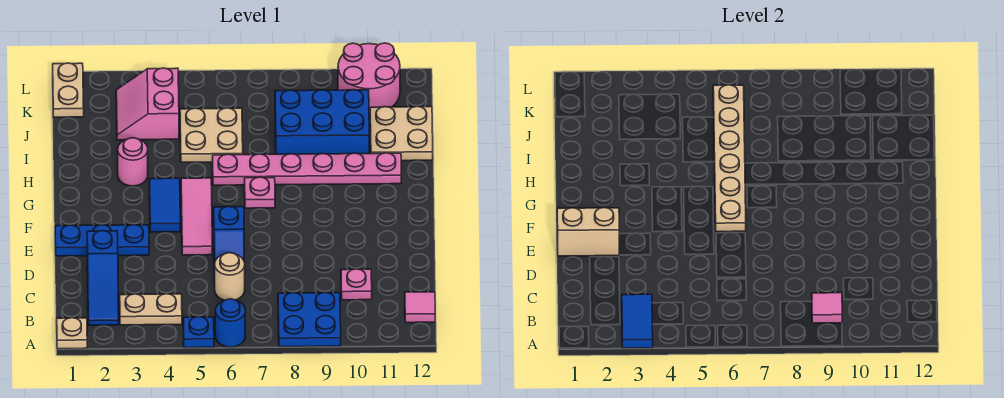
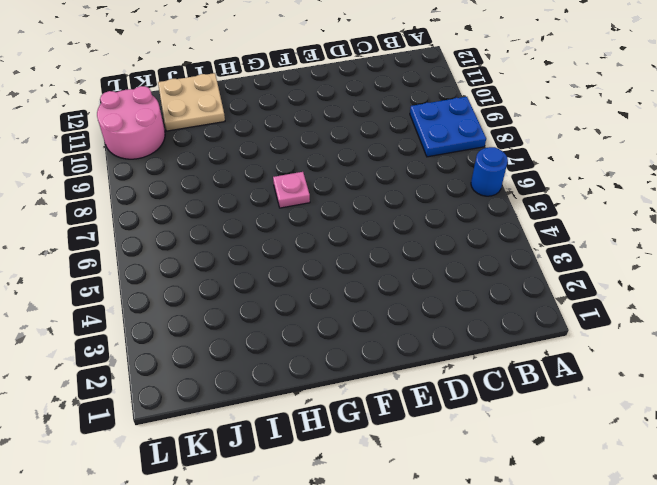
none -> tan 1x1 plate [57,318,87,349]
none -> blue 1x1 plate [183,317,214,348]
none -> blue 1x3 slope [87,231,119,325]

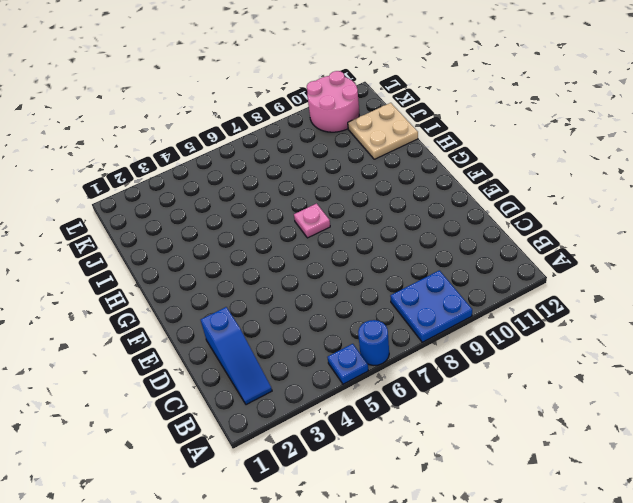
none -> tan 1x1 plate [57,318,87,349]
none -> tan 1x2 plate [120,294,182,325]
none -> pink 1x1 tile [405,292,435,323]

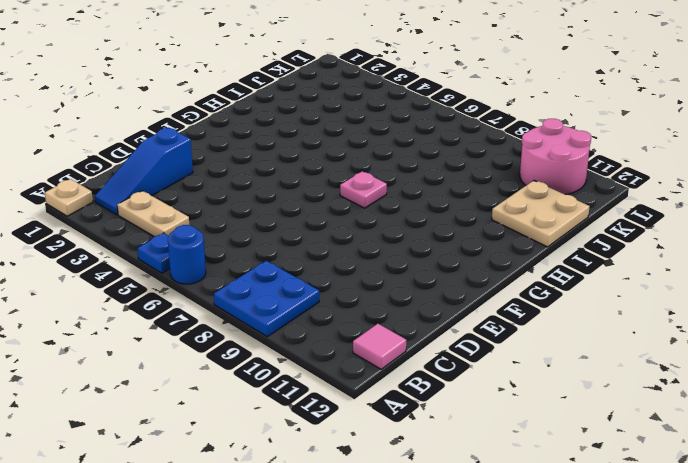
none -> tan 1x1 round brick [214,253,245,300]
none -> pink 1x1 plate [341,269,372,300]
none -> blue 1x2 slope [214,206,244,278]

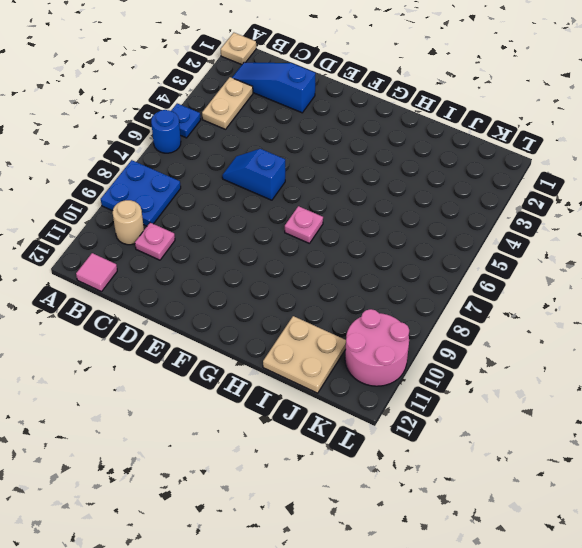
tan 1x1 round brick [113,200,144,245] -> tan 1x1 round brick moved to [214,253,245,300]
none -> blue 1x3 plate [55,225,149,256]
none -> pink 1x3 tile [181,178,212,255]
none -> blue 1x2 tile [150,178,180,232]

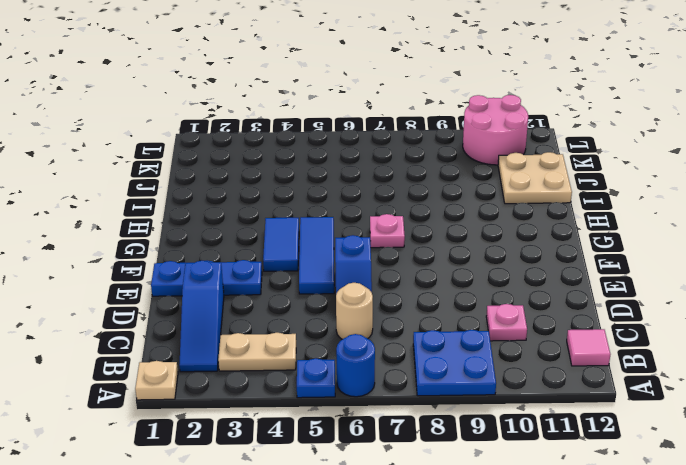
blue 1x3 tile [299,217,334,294] -> pink 1x3 tile [181,178,212,255]
none -> pink 1x1 round brick [118,138,148,186]
none -> pink 1x6 plate [213,153,401,185]
none -> tan 2x2 plate [180,108,243,162]

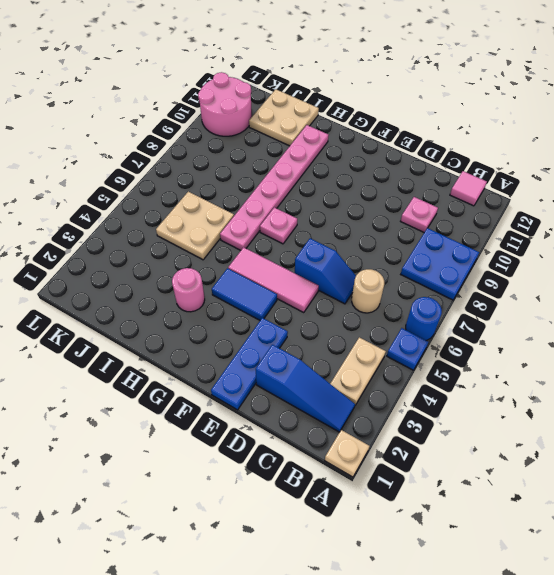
none -> blue 2x3 brick [275,90,369,154]
none -> pink 2x2 slope [116,68,179,140]
none -> tan 1x2 plate [53,63,84,117]

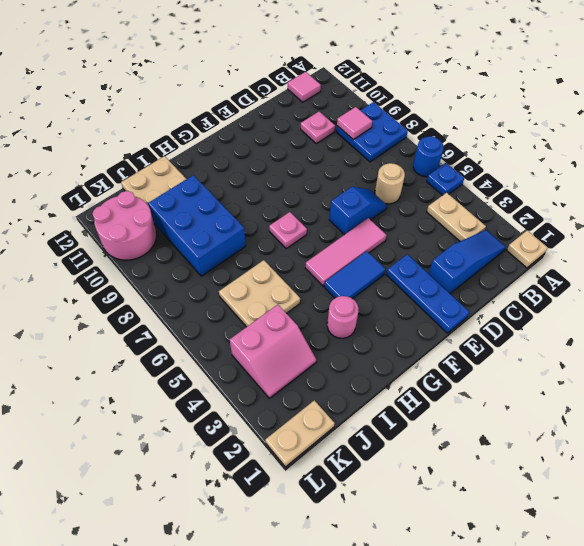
none -> pink 1x6 plate [213,153,401,185]
none -> blue 1x2 tile [622,294,653,348]
none -> tan 1x2 brick [557,208,619,256]

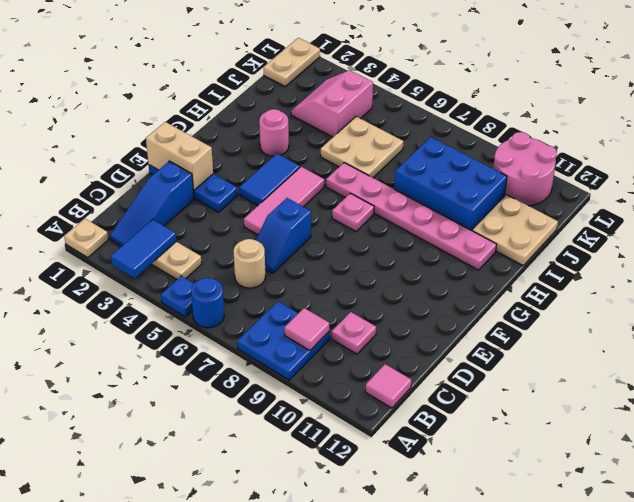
none -> tan 1x6 plate [713,85,746,232]

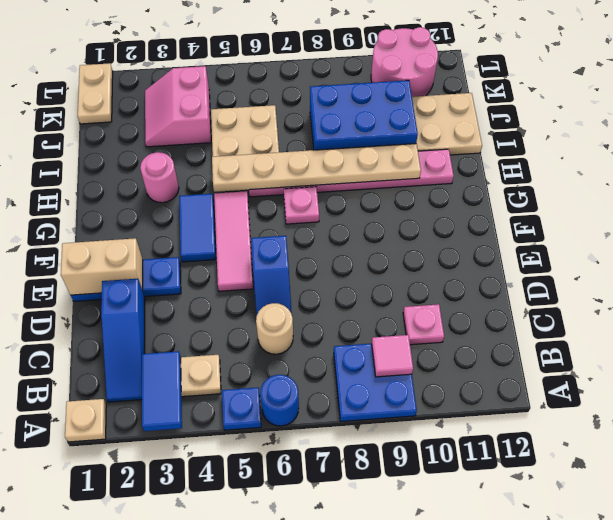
tan 1x6 plate [212,144,421,192] -> tan 1x6 plate turned to [713,85,746,232]
none -> pink 1x1 tile [405,292,435,323]

